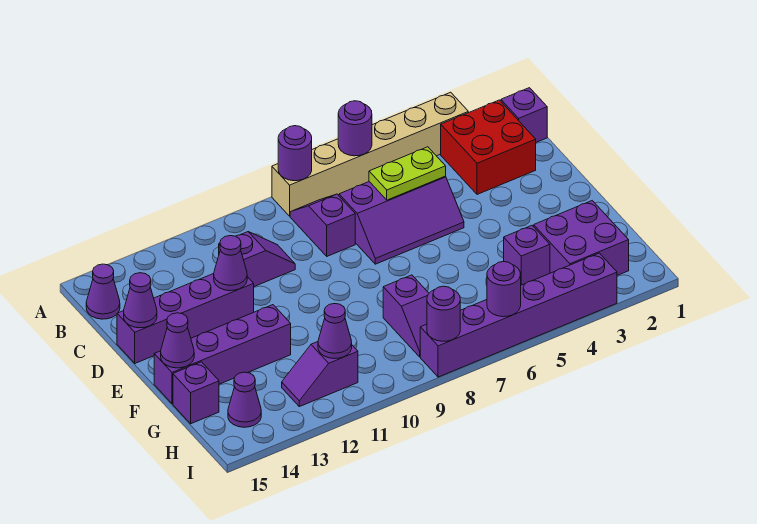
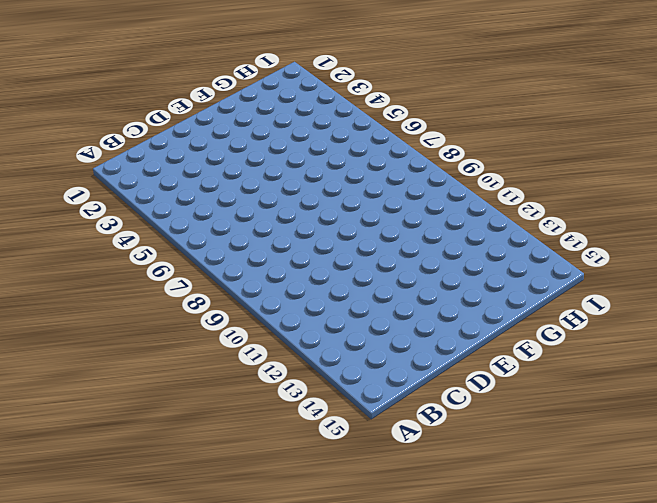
none -> tan 1x6 brick [272,92,468,216]
none -> purple 1x1 brick [501,88,547,142]
none -> red 2x2 brick [441,100,536,194]

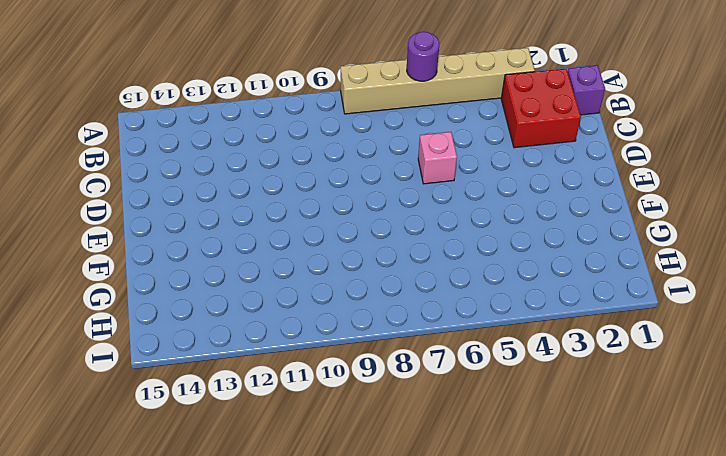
pink 1x1 brick [418,132,457,184] -> purple 2x3 slope [339,176,464,264]
none -> purple 1x2 slope [290,194,355,256]
none -> purple 1x1 cone [86,264,120,319]
none -> purple 1x2 slope [219,232,295,287]

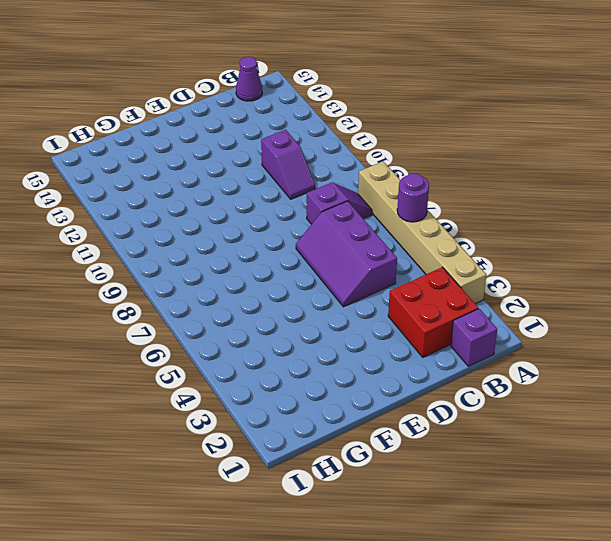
none -> purple 1x4 brick [117,274,254,363]
none -> purple 1x4 brick [154,305,291,404]
none -> purple 2x2 brick [534,201,629,275]

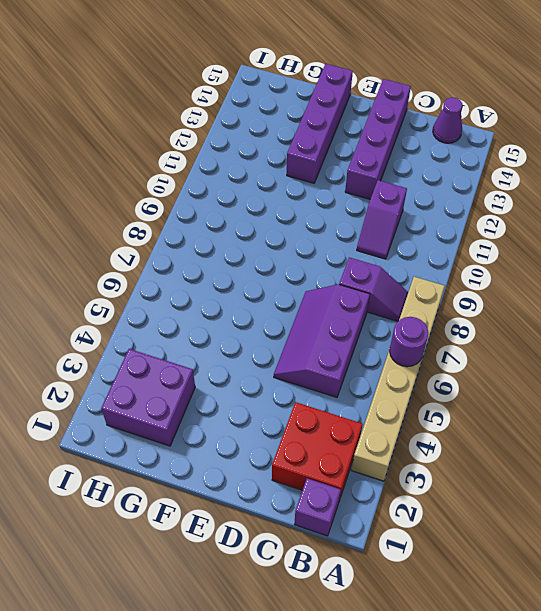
none -> purple 1x1 brick [504,226,550,285]
none -> purple 1x2 slope [383,275,429,357]
none -> purple 1x1 brick [173,362,219,424]

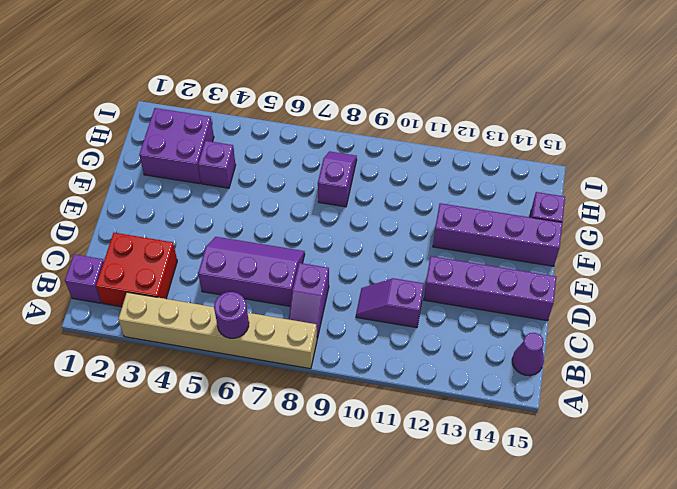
none -> purple 1x2 slope [282,342,358,407]
none -> purple 1x1 cone [228,372,261,427]
none -> purple 1x6 brick [420,253,617,377]

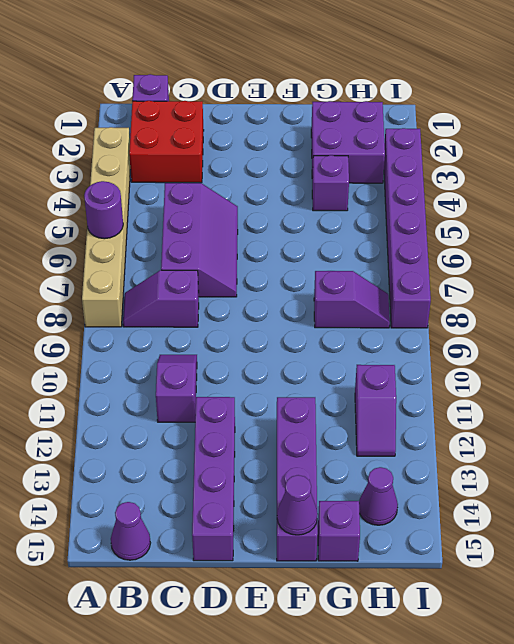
none -> purple 1x1 round brick [278,126,312,181]
none -> lime 1x2 plate [369,147,446,200]
none -> purple 1x1 cone [214,236,247,291]

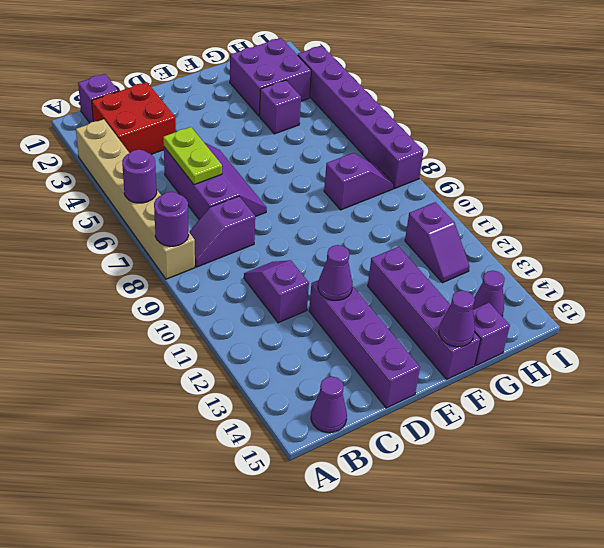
none -> purple 1x1 cone [124,273,157,328]
none -> purple 1x1 cone [318,304,352,359]
none -> purple 1x1 round brick [487,262,521,317]

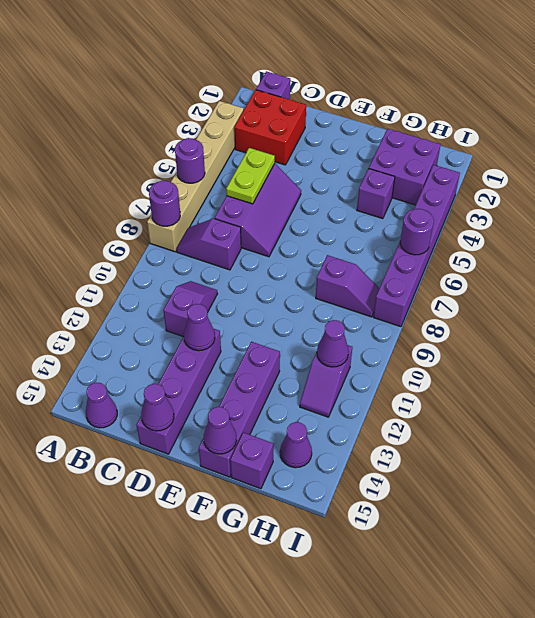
none -> purple 1x1 round brick [427,286,460,341]

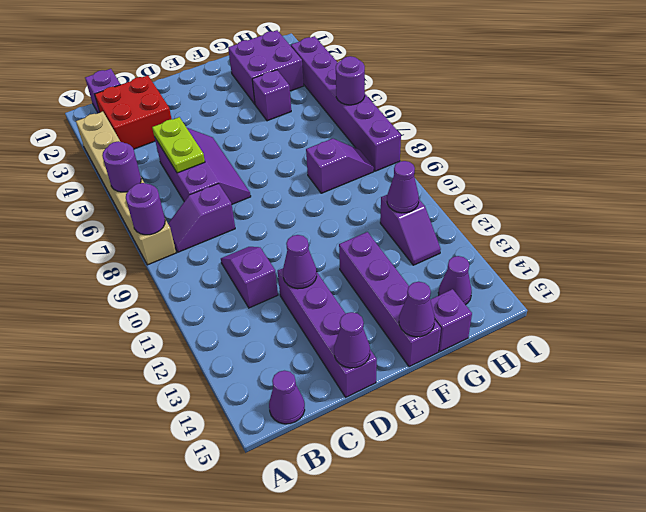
none -> purple 1x1 round brick [427,286,460,341]

